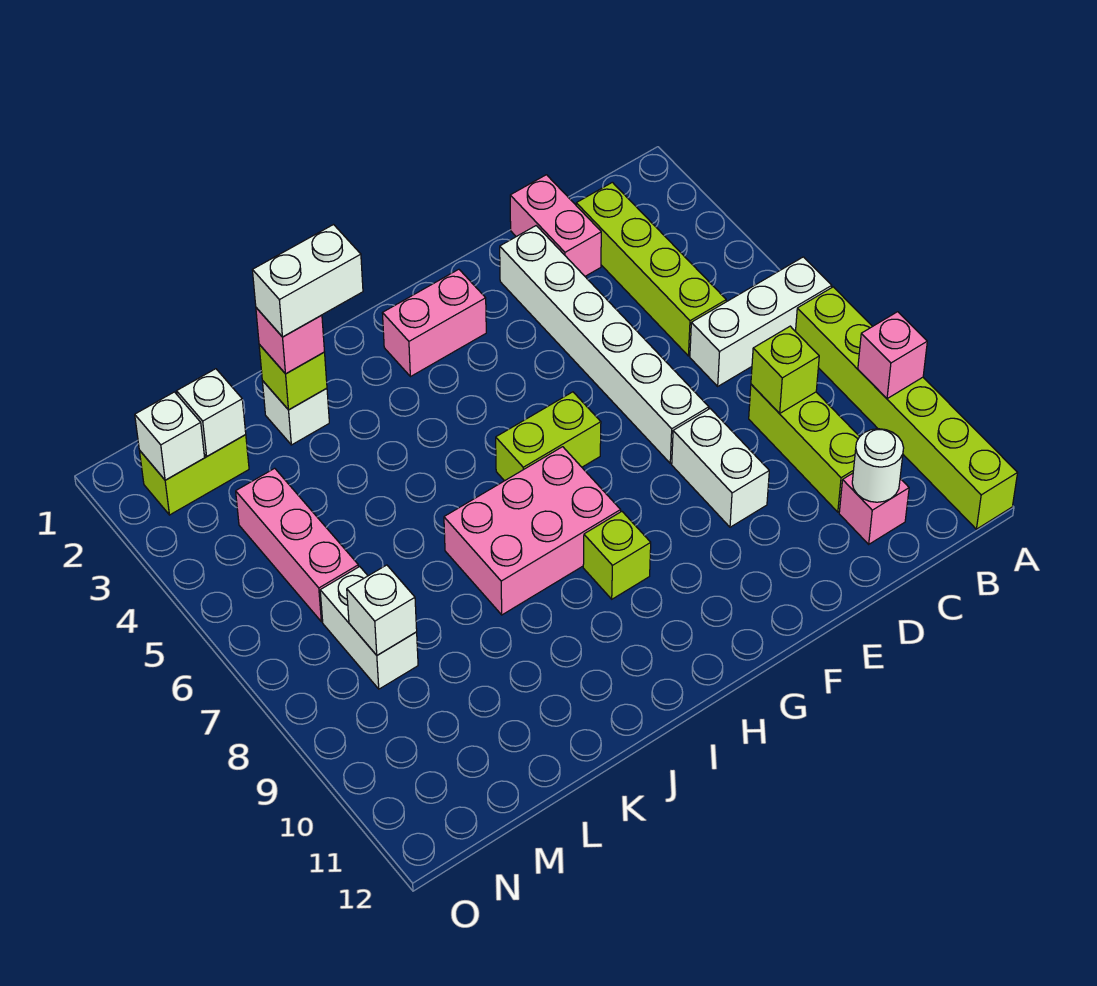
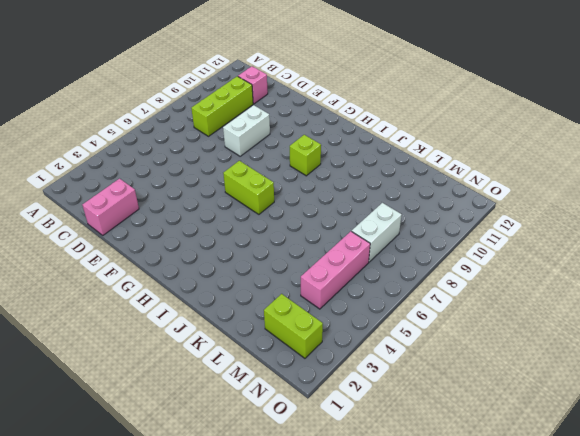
none -> white 1x3 brick [690,257,832,386]
none -> lime 1x6 brick [796,287,1017,529]
none -> lime 1x4 brick [576,182,726,356]

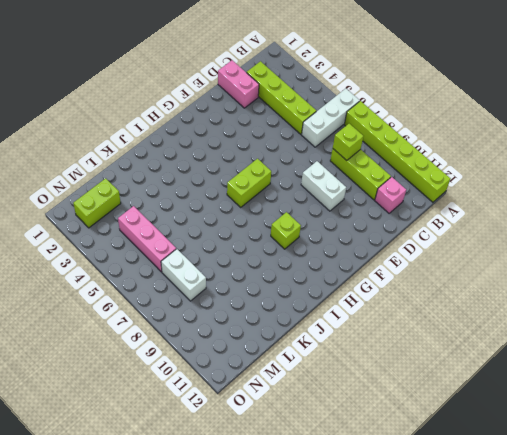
none -> white 1x6 brick [500,226,709,463]
none -> pink 1x2 brick [382,269,486,377]
none -> pink 2x3 brick [444,447,621,615]

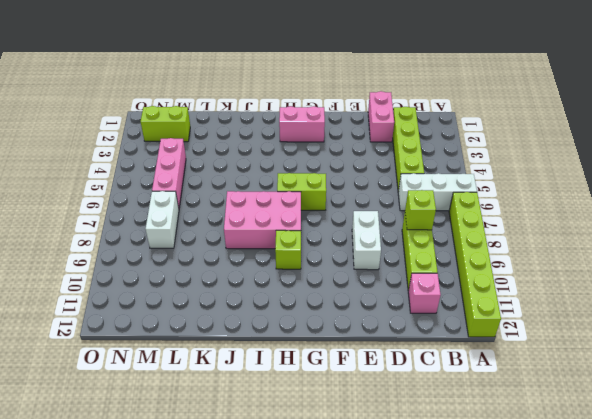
none -> white 1x6 brick [500,226,709,463]
none -> white 1x1 brick [262,381,329,445]
none -> pink 1x1 brick [858,312,927,399]

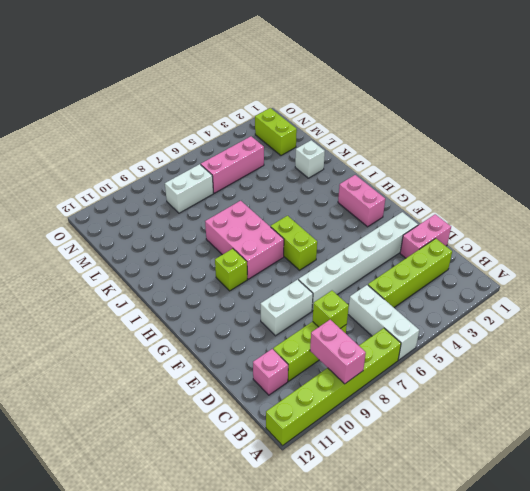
pink 1x2 brick [310,320,366,384] -> pink 1x1 brick [858,312,927,399]
none -> white 1x1 round brick [852,429,904,502]
none -> lime 1x1 brick [259,345,327,410]
none -> white 1x1 brick [177,369,246,456]

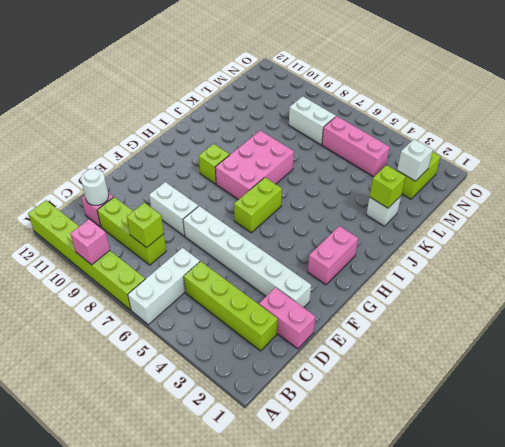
none -> white 1x1 brick [347,565,417,655]
none -> white 1x1 brick [135,392,205,480]
none -> pink 1x1 brick [256,308,324,374]

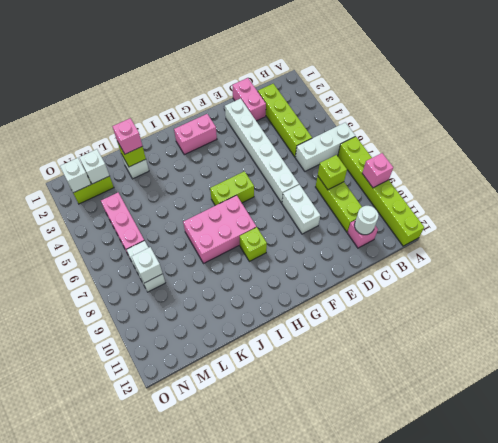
none -> white 1x2 brick [252,225,363,337]

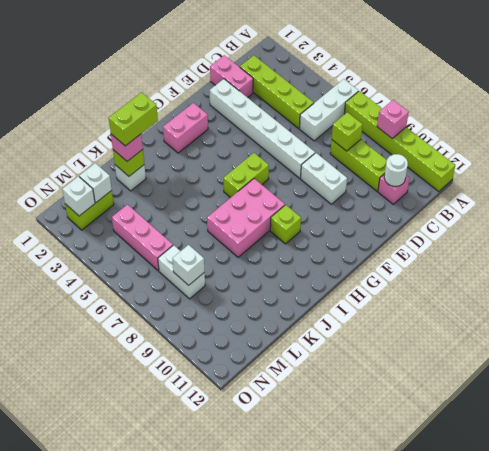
lime 1x2 brick [109,92,158,146] -> white 1x2 brick [252,225,363,337]

